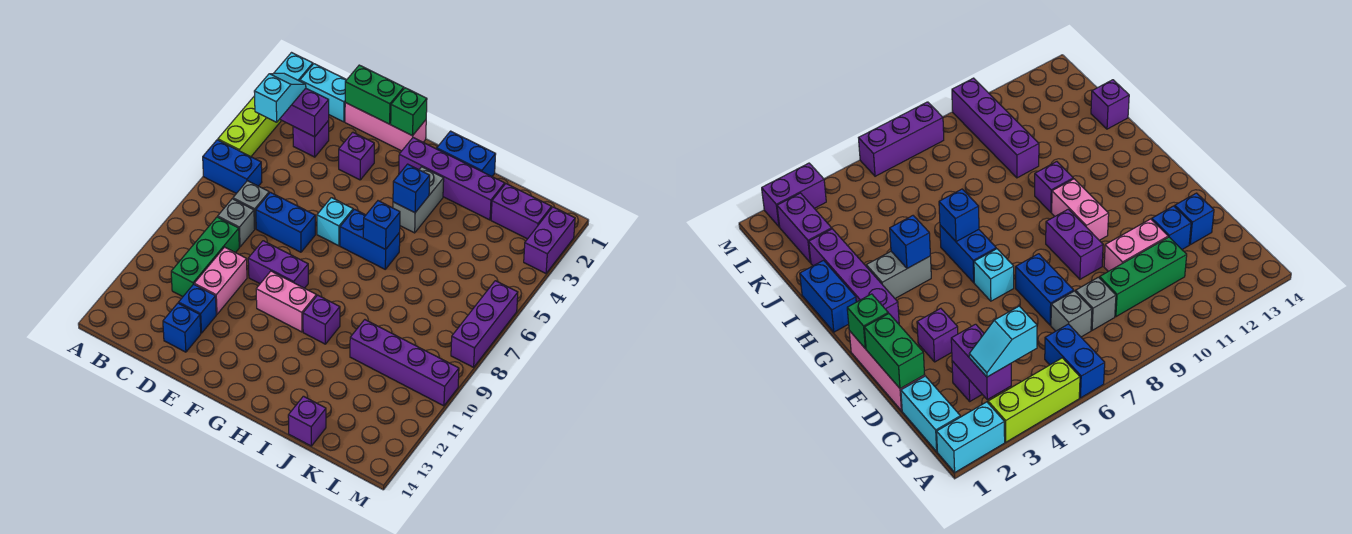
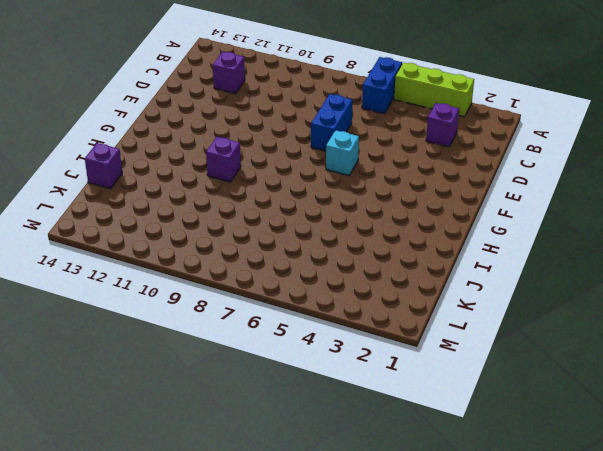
purple 1x1 brick [213,52,245,94] -> purple 1x1 brick moved to [339,132,374,180]
none -> cyan 1x2 brick [274,53,313,81]
none -> cyan 1x2 brick [300,64,346,122]
none -> grey 1x1 brick [233,181,269,229]
none -> grey 1x1 brick [218,199,255,247]

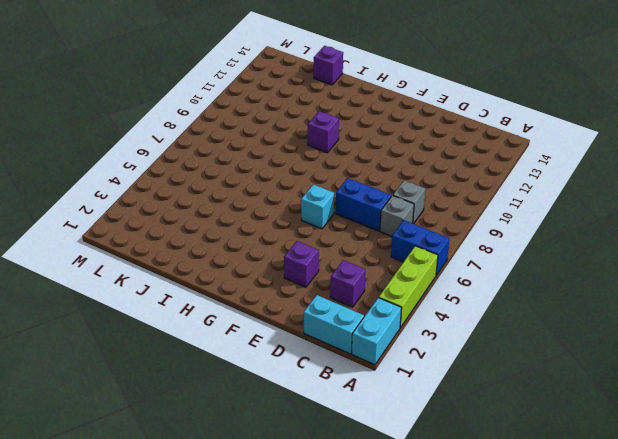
none -> green 1x3 brick [171,217,239,297]
none -> pink 1x3 brick [345,103,426,151]
none -> pink 1x2 brick [194,247,247,314]
none -> blue 1x1 brick [179,284,216,333]

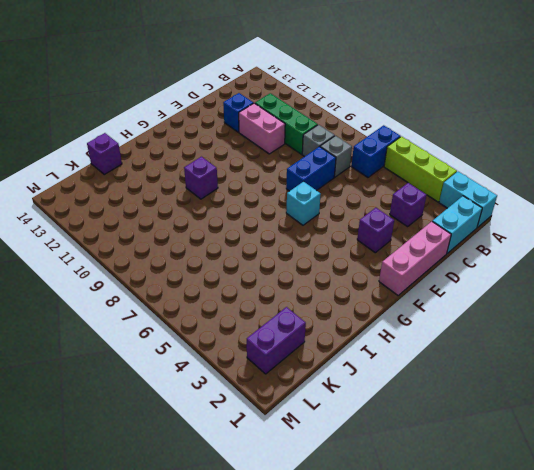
none -> blue 1x1 brick [163,303,201,352]
none -> purple 1x2 brick [248,241,308,288]
none -> pink 1x2 brick [256,271,316,332]
none -> purple 1x4 brick [399,138,505,220]

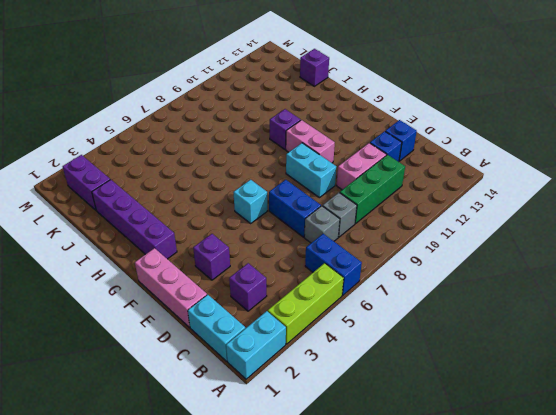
cyan 1x2 brick [286,143,336,198] -> purple 1x2 brick [248,241,308,288]
none -> blue 1x2 brick [340,209,400,269]
none -> blue 1x2 brick [437,131,496,176]
none -> grey 1x2 brick [393,167,444,233]
none -> purple 1x4 brick [350,320,459,406]

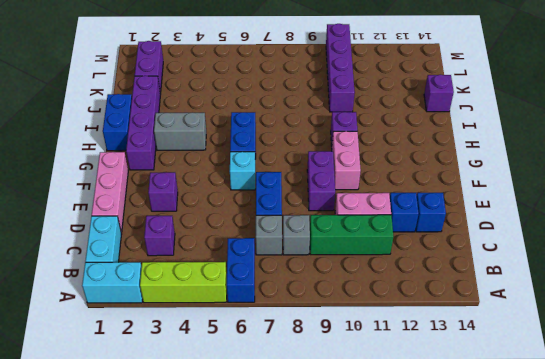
none -> purple 1x2 brick [524,207,575,273]
none -> purple 1x3 brick [451,281,518,367]
none -> purple 1x2 brick [280,88,329,137]
none -> green 1x2 brick [345,65,404,124]

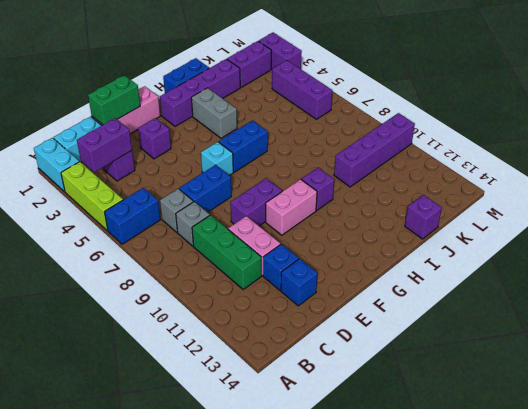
purple 1x3 brick [272,60,333,119] -> purple 1x3 brick moved to [451,281,518,367]
none -> green 1x1 brick [391,88,427,136]
none -> blue 1x1 brick [393,164,430,213]
none -> blue 1x1 brick [363,201,400,249]
none -> cyan 1x2 slope [254,73,306,122]

